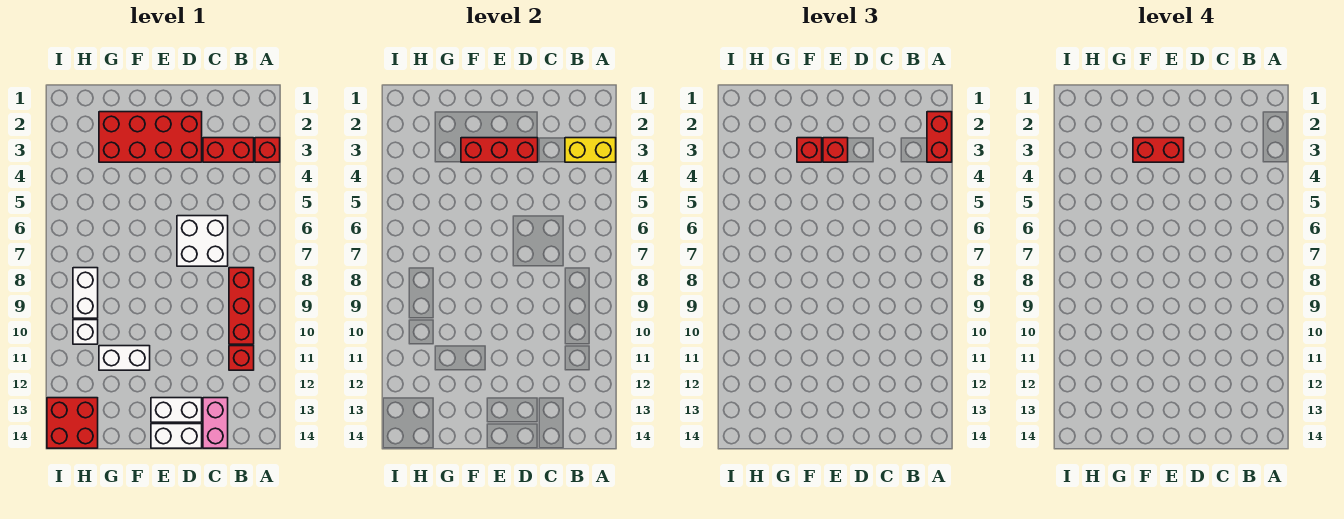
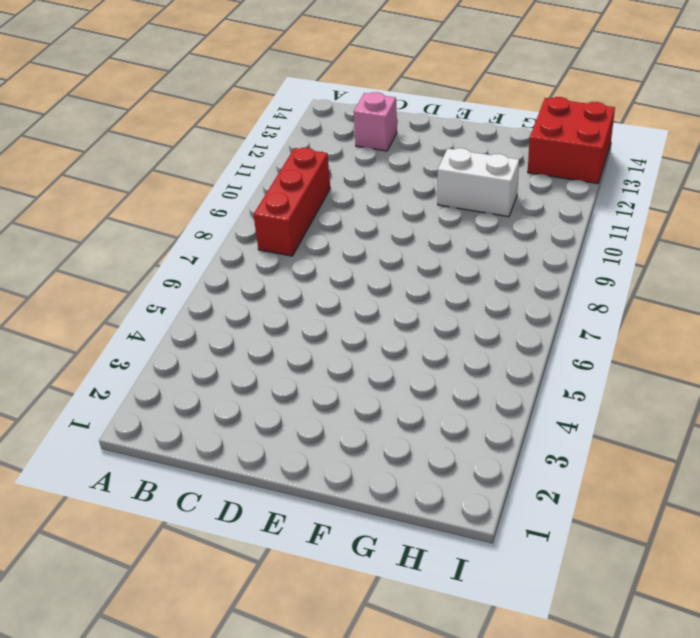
pink 1x1 brick [354,92,397,151] -> pink 1x2 brick [203,398,228,448]
none -> red 1x1 brick [255,138,280,162]
none -> red 1x2 brick [203,138,254,162]
none -> red 1x1 brick [229,346,254,370]

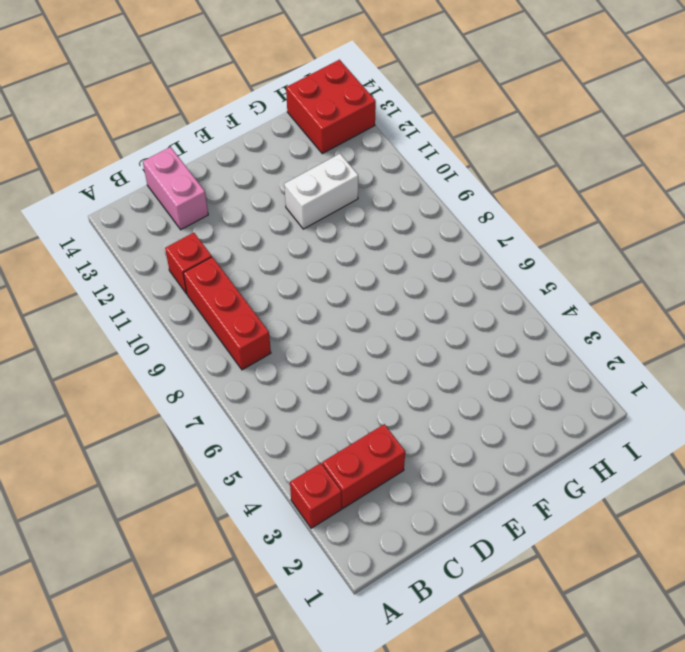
none -> white 2x2 brick [177,216,228,266]
none -> red 2x4 brick [99,112,202,162]
none -> white 1x2 brick [151,398,202,422]

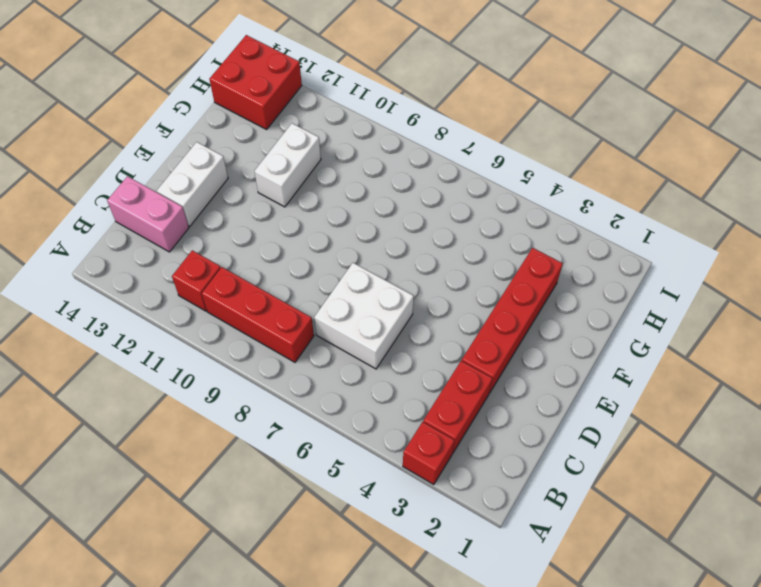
red 1x4 brick [462,248,563,393] -> red 2x4 brick [99,112,202,162]
none -> white 1x2 brick [151,424,202,448]
none -> white 1x2 brick [73,268,98,318]
none -> white 1x1 brick [73,320,98,344]

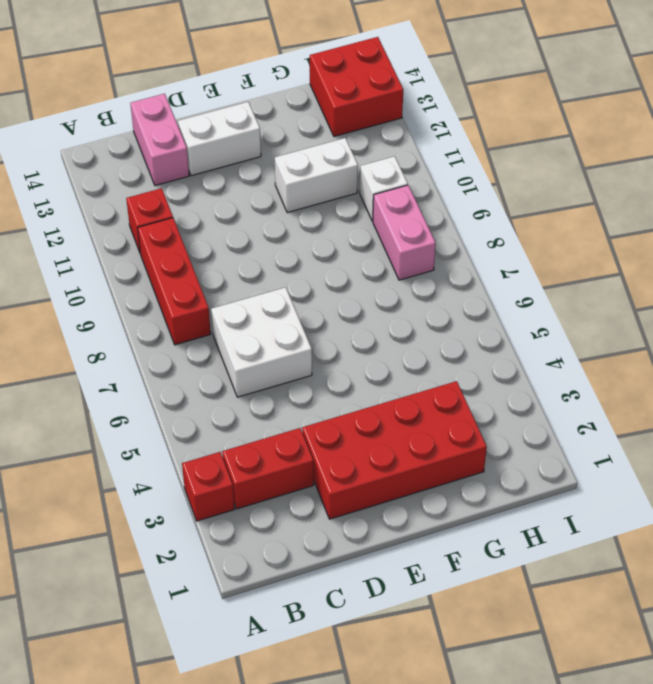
pink 1x2 brick [373,185,436,280] -> white 1x2 brick [73,268,98,318]
none -> white 1x2 brick [151,424,202,448]
none -> yellow 1x2 brick [565,138,616,162]
none -> red 1x3 brick [461,138,538,162]

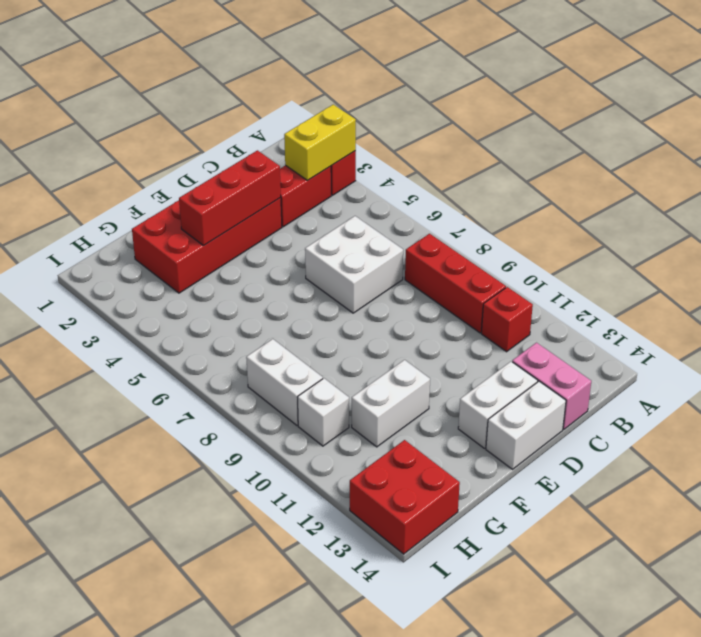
none -> red 1x2 brick [927,112,952,162]
none -> red 1x1 brick [823,138,848,162]
none -> red 1x1 brick [797,138,822,162]

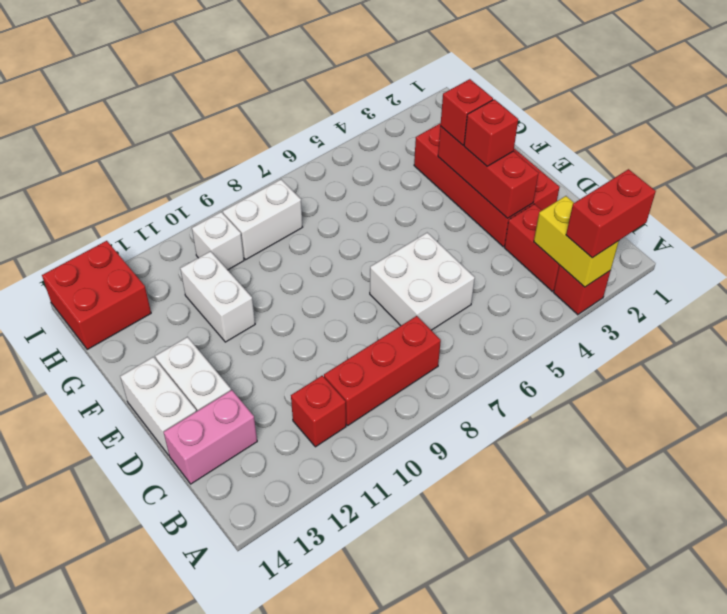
none -> red 1x2 brick [1133,138,1184,162]

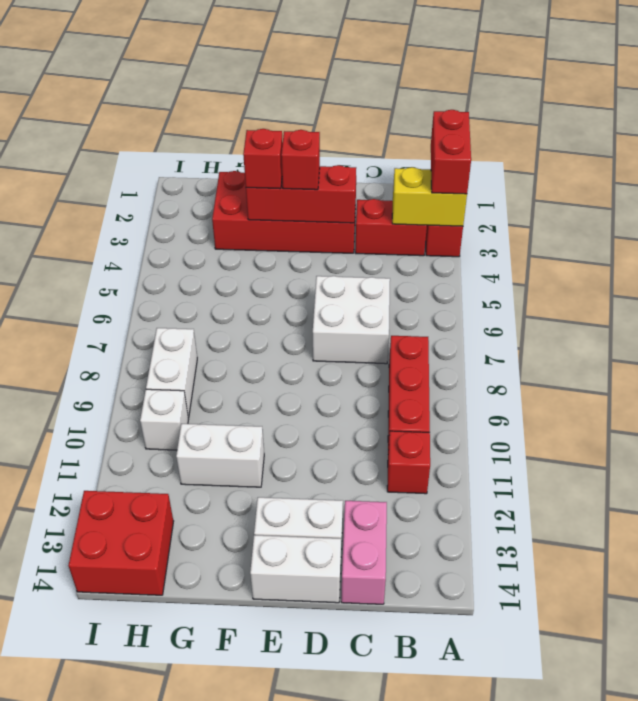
none -> red 1x2 brick [1133,138,1184,162]

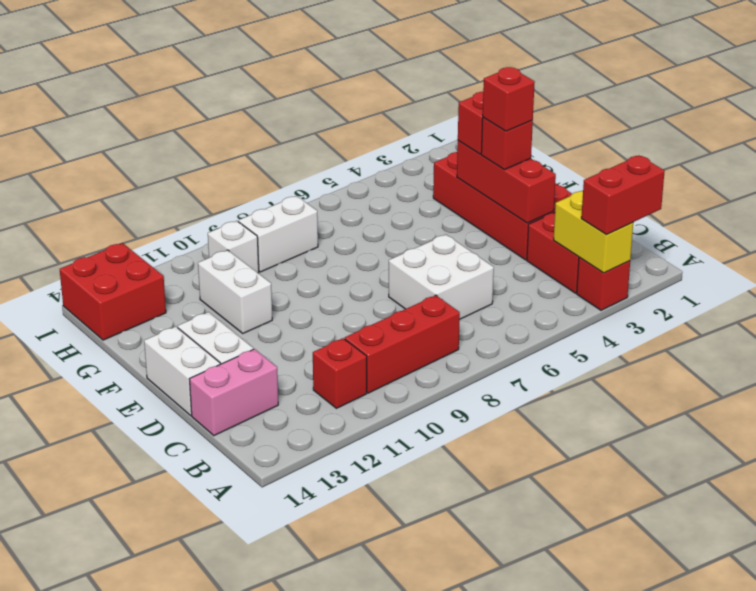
red 1x1 brick [483,67,535,131] -> red 1x2 brick [1133,138,1184,162]

